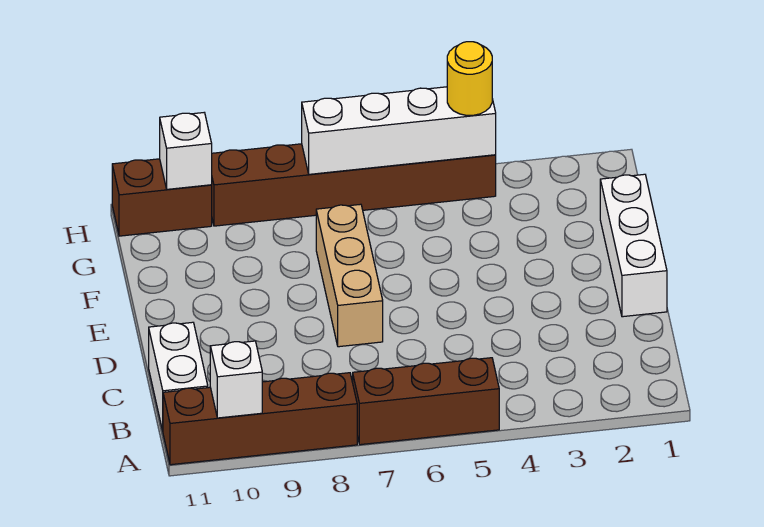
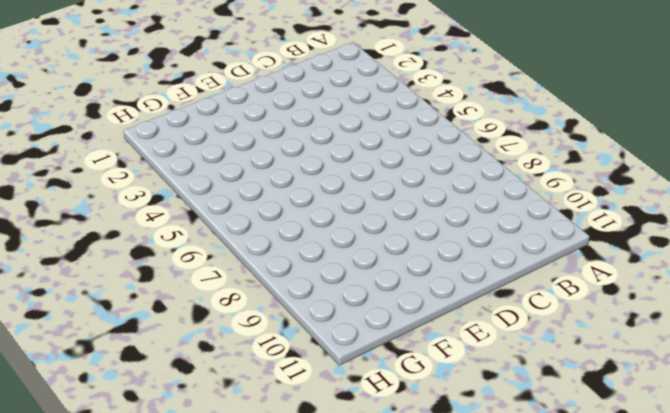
none -> brown 1x3 brick [353,358,499,445]
none -> brown 1x4 brick [163,373,357,465]

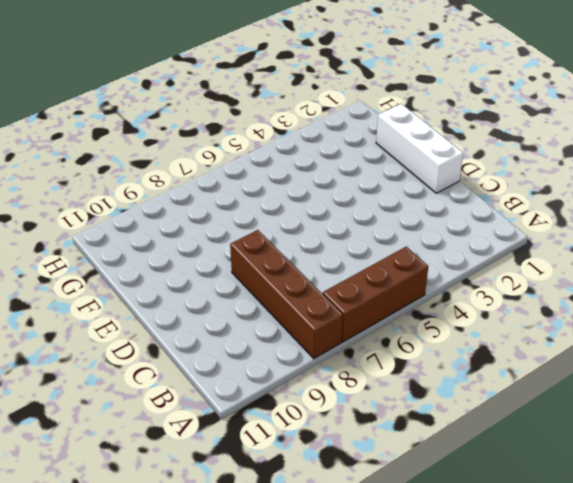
brown 1x4 brick [230,230,343,359] -> brown 1x4 brick turned to [163,373,357,465]
none -> white 1x2 brick [149,322,208,431]
none -> tan 1x3 brick [316,204,383,347]

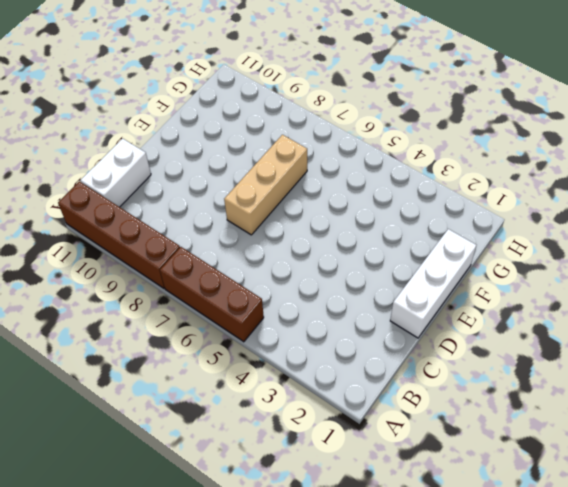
none -> brown 1x6 brick [212,144,496,226]
none -> brown 1x2 brick [112,159,212,236]

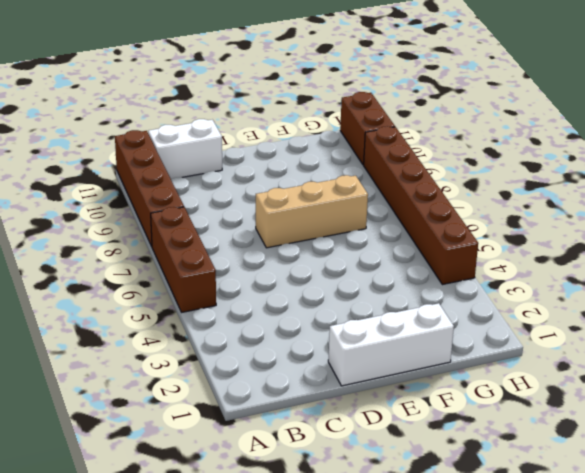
none -> white 1x1 brick [210,341,262,418]
none -> white 1x4 brick [302,87,496,174]

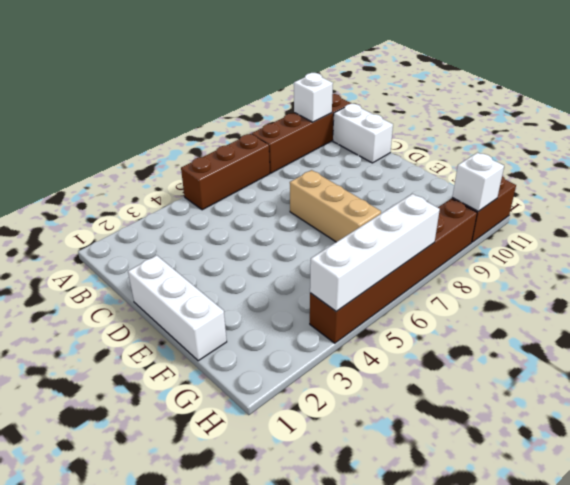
none -> yellow 1x1 round brick [447,42,492,115]

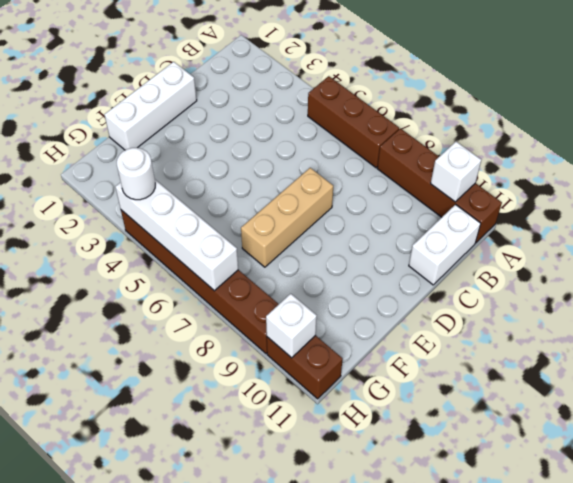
white 1x1 round brick [117,148,155,200] -> yellow 1x1 round brick [447,42,492,115]

